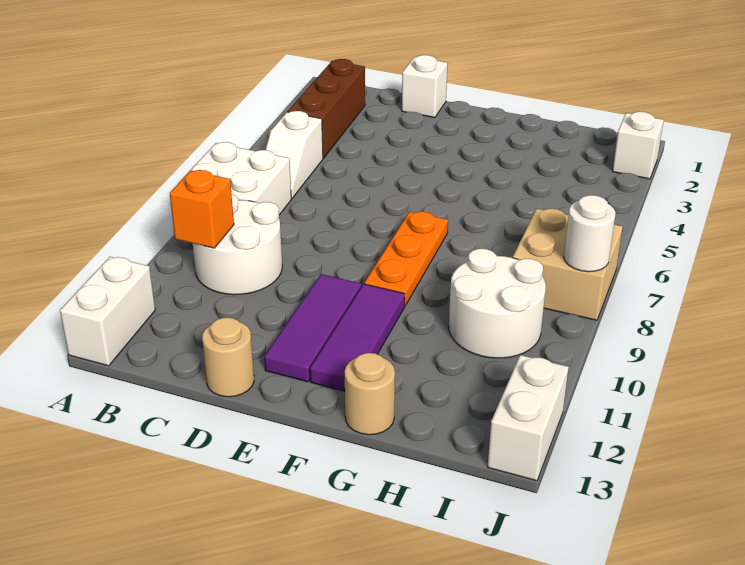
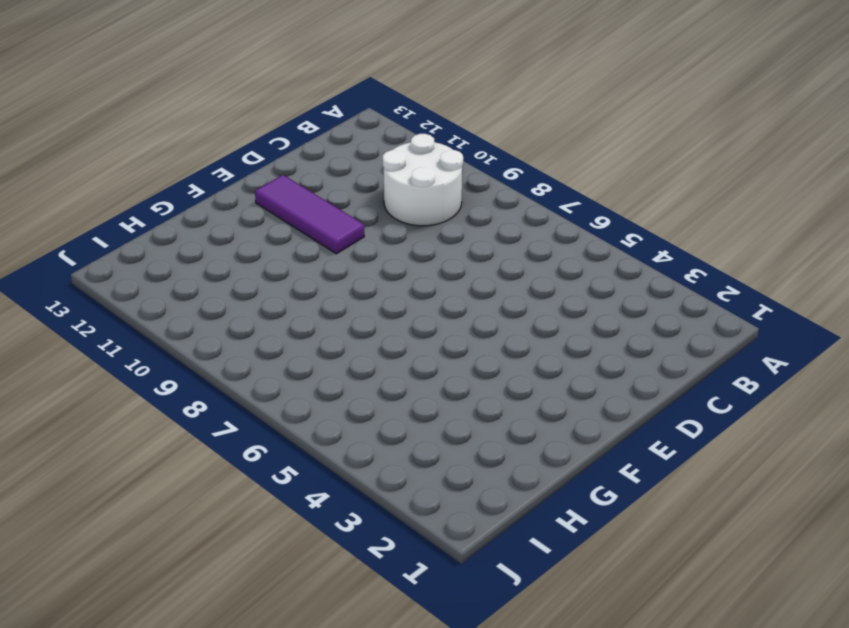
none -> white 2x2 brick [183,142,291,215]
none -> white 1x2 brick [60,257,155,366]
none -> brown 1x3 brick [288,59,365,158]

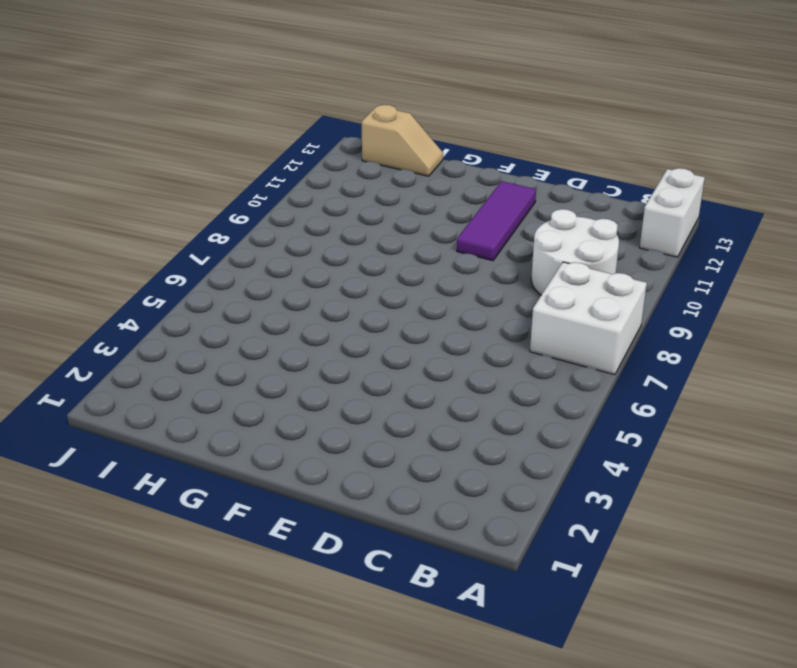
tan 1x2 slope [362,105,443,176] -> none
none -> brown 1x3 brick [288,59,365,158]
none -> white 1x2 slope [266,111,323,199]
none -> white 1x1 brick [402,55,448,118]

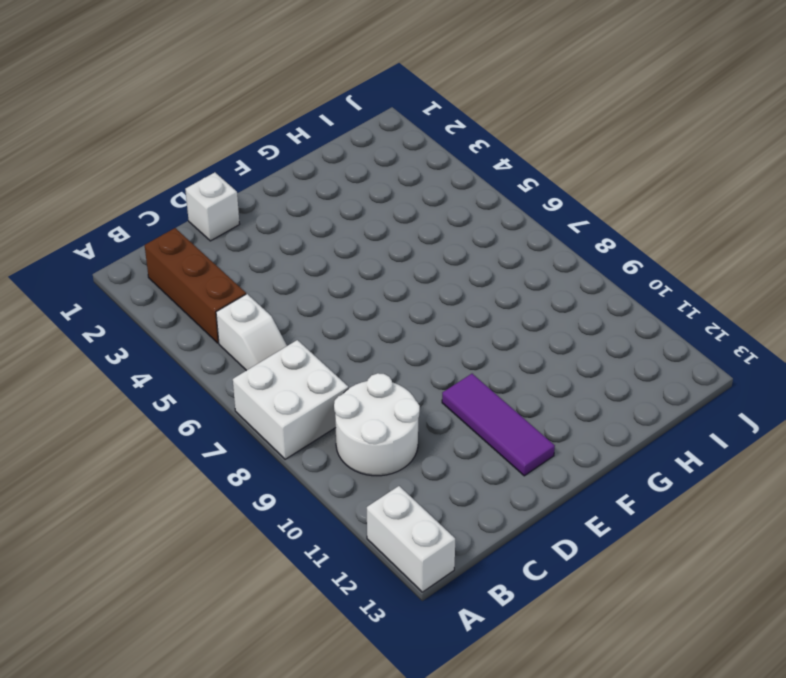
none -> tan 1x1 round brick [202,317,254,397]
none -> orange 1x3 plate [364,212,448,306]
none -> purple 1x3 tile [310,284,405,391]

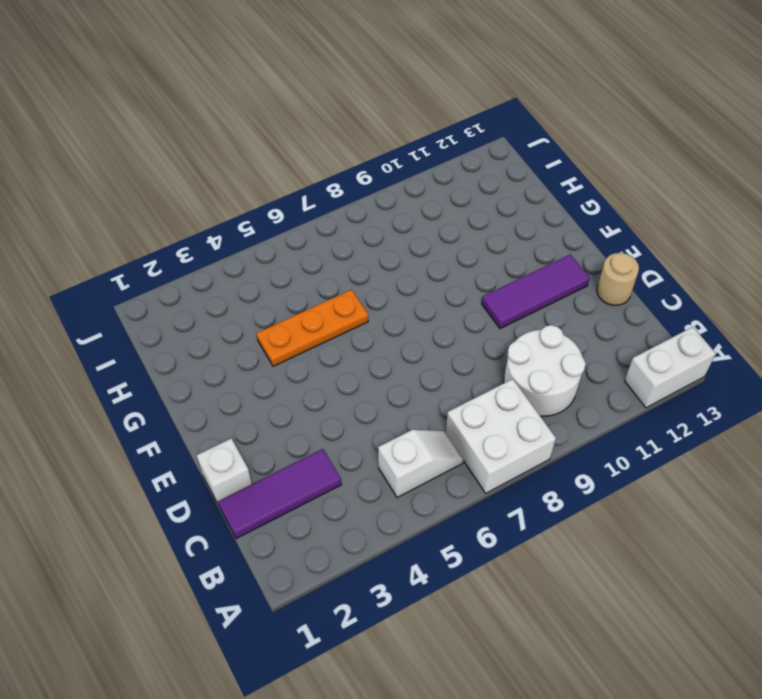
purple 1x3 tile [218,449,342,539] -> purple 1x3 tile moved to [310,284,405,391]
orange 1x3 plate [256,290,368,366] -> orange 1x3 plate moved to [364,212,448,306]
none -> brown 1x3 brick [288,59,365,158]
none -> tan 1x1 round brick [345,353,395,435]
none -> white 2x2 round brick [449,249,546,358]

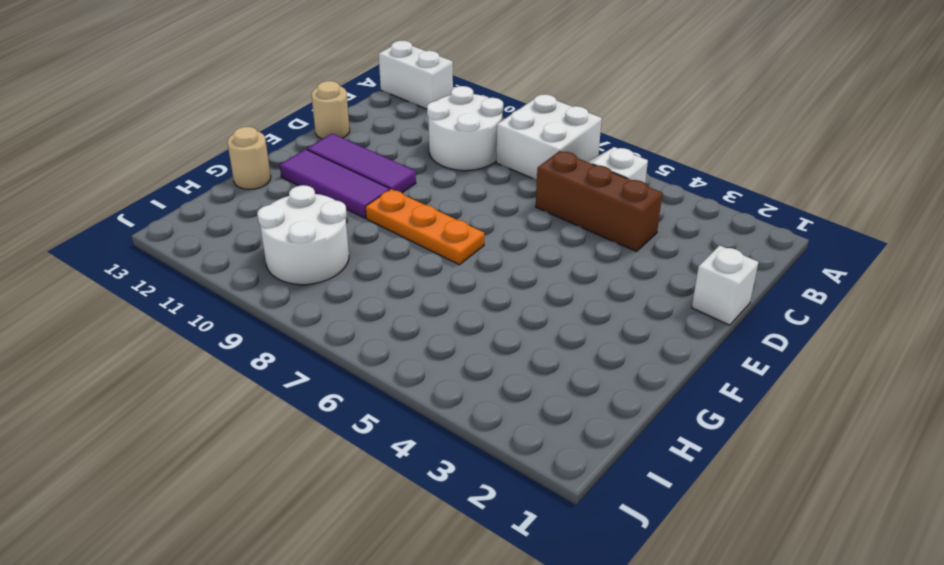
brown 1x3 brick [536,151,662,252] -> brown 1x3 brick moved to [288,59,365,158]
none -> tan 2x2 brick [513,209,623,320]
none -> white 1x1 brick [613,112,664,179]
none -> white 1x2 brick [488,355,569,481]

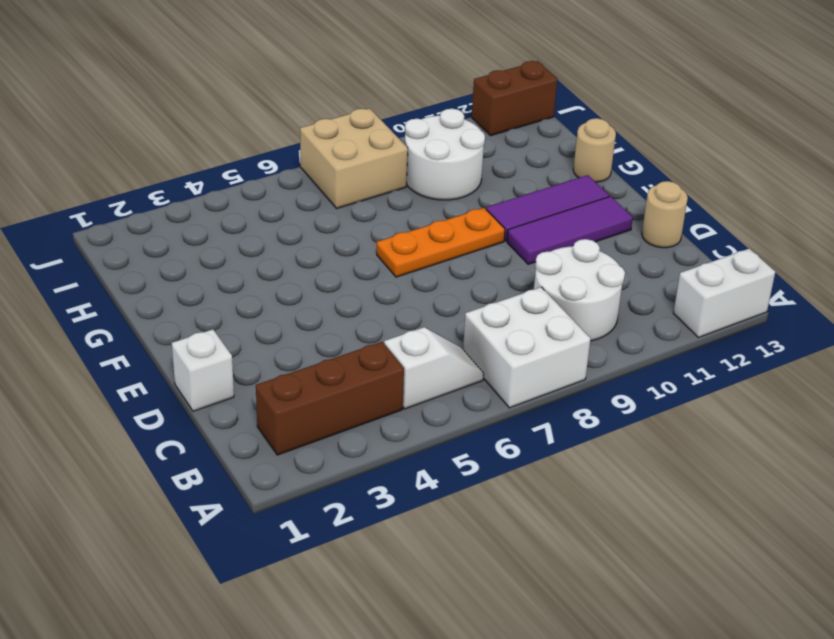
brown 1x2 brick [472,61,557,136] -> white 1x2 brick [488,355,569,481]
none -> white 1x1 brick [613,112,664,179]
none -> orange 1x1 brick [170,170,234,248]
none -> white 1x1 round brick [564,195,616,272]

